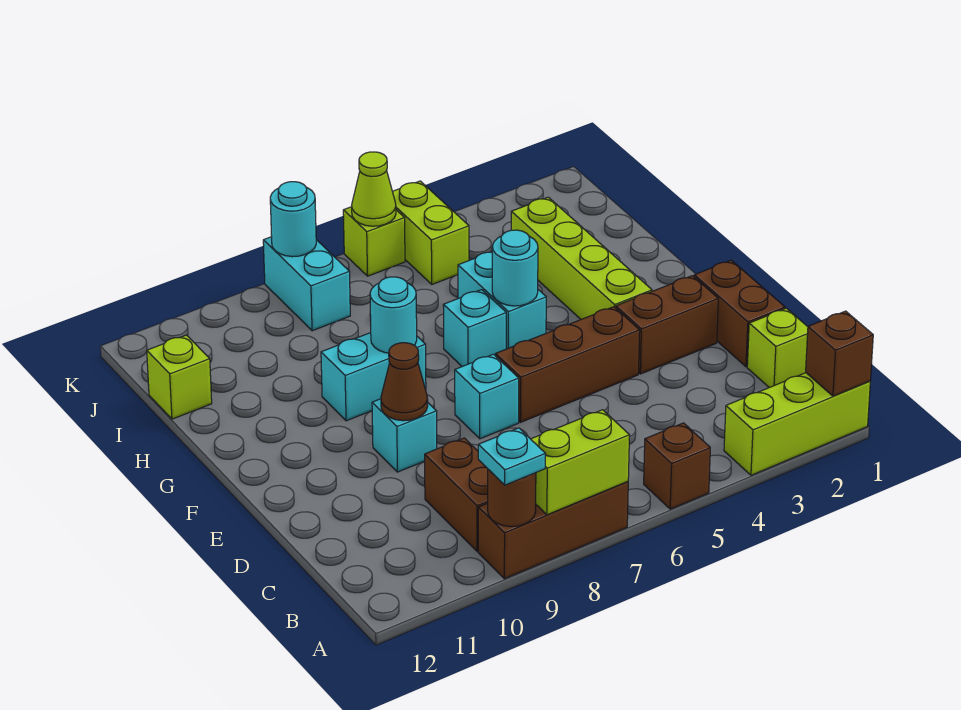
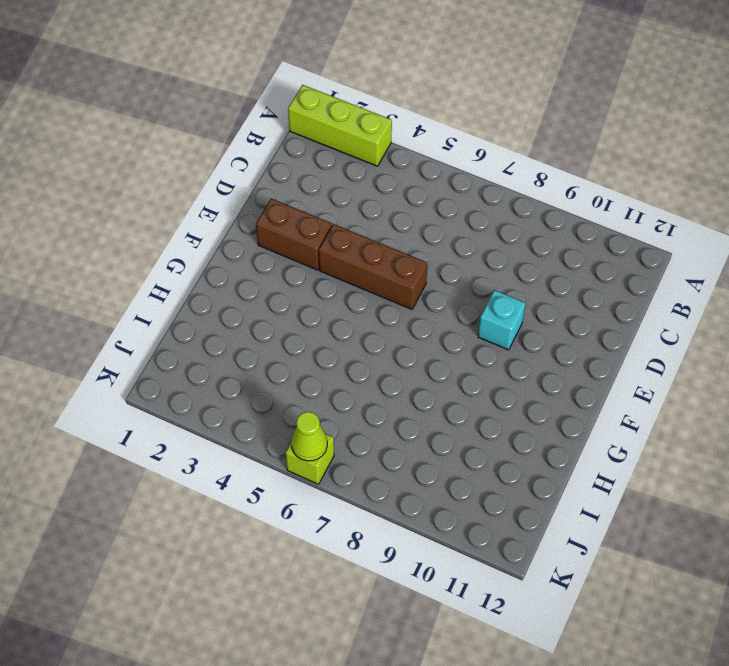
none -> brown 1x1 brick [644,423,710,509]
none -> brown 1x3 brick [478,482,628,579]
none -> brown 1x2 brick [425,438,488,552]

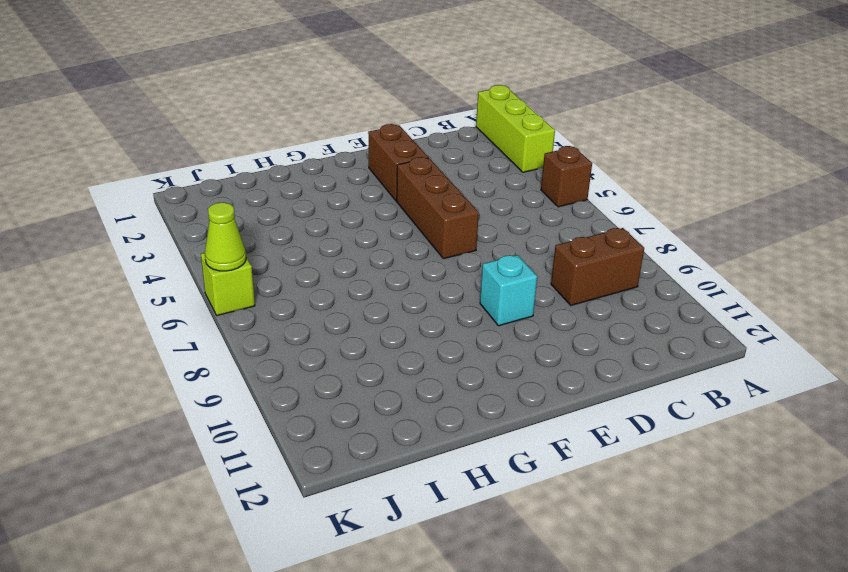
none -> brown 1x3 brick [478,482,628,579]
none -> lime 1x1 brick [747,308,808,388]
none -> brown 1x2 brick [694,260,785,367]

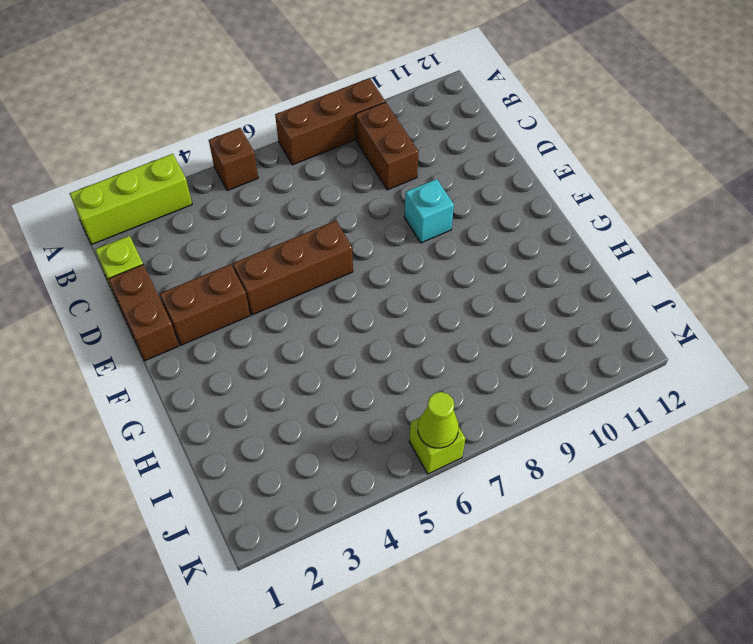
none -> cyan 1x1 brick [455,354,519,439]
none -> lime 1x4 brick [511,197,652,319]
none -> cyan 1x2 brick [458,252,546,349]

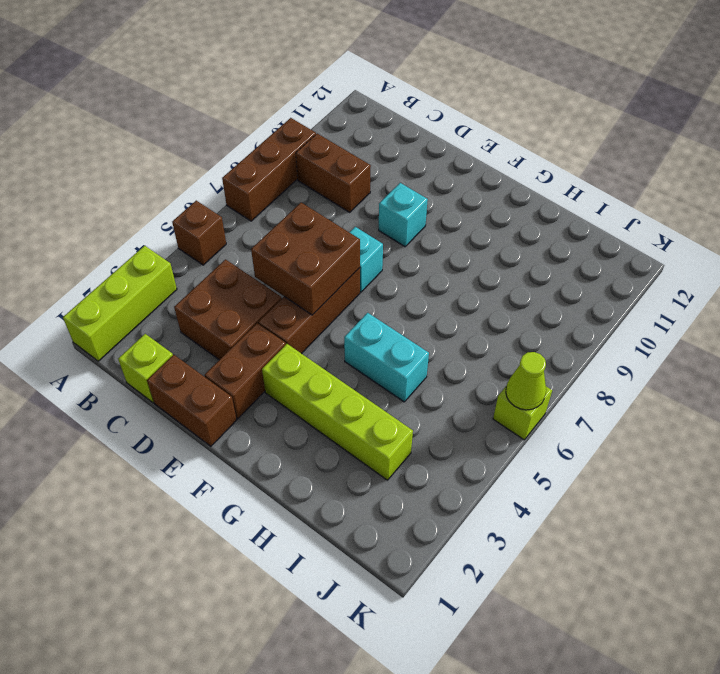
brown 2x2 brick [174,260,282,360] -> none
brown 2x2 brick [251,203,360,315] -> none
none -> cyan 1x1 brick [443,290,506,366]
none -> cyan 1x2 brick [321,333,426,421]
none -> lime 1x1 brick [147,335,212,419]

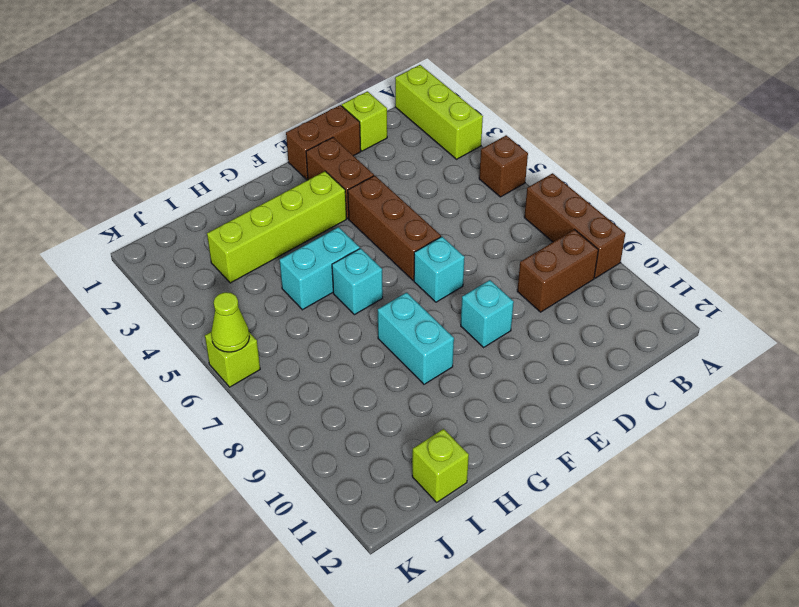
none -> lime 1x2 brick [392,181,469,284]
none -> cyan 1x2 brick [263,237,350,331]
none -> brown 1x1 brick [806,311,873,396]

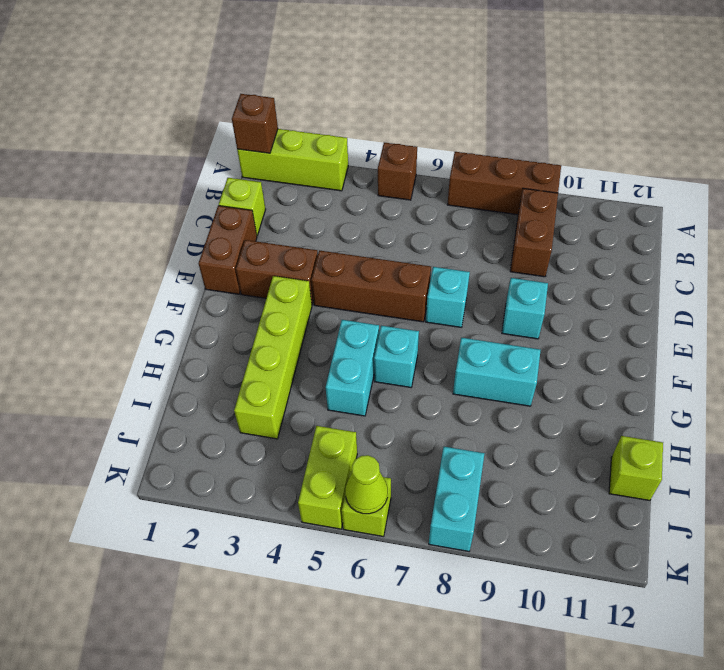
none -> lime 1x2 brick [531,410,629,515]
none -> brown 1x1 round brick [488,470,536,527]
none -> brown 1x1 cone [381,343,428,421]

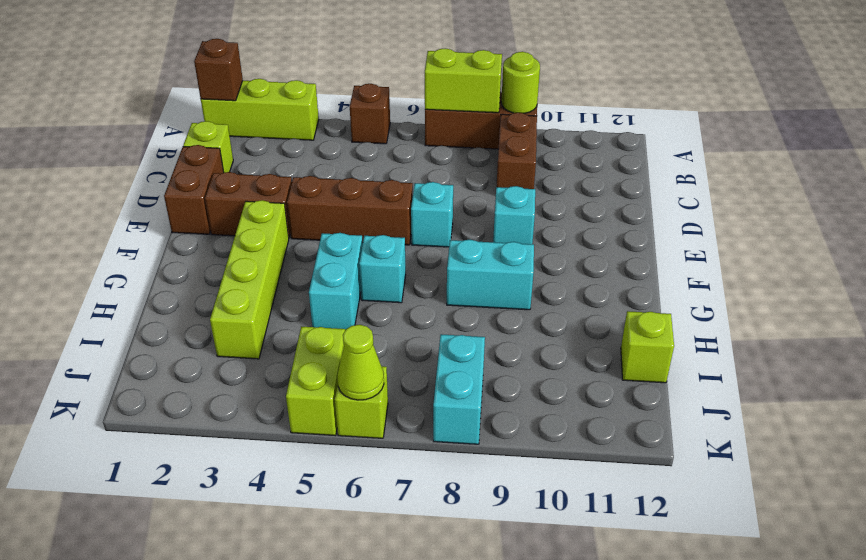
lime 1x1 round brick [501,52,540,113] -> brown 1x1 round brick [488,470,536,527]
none -> brown 1x1 cone [381,343,428,421]
none -> cyan 1x1 round brick [492,230,538,306]
none -> cyan 1x1 round brick [370,277,417,353]

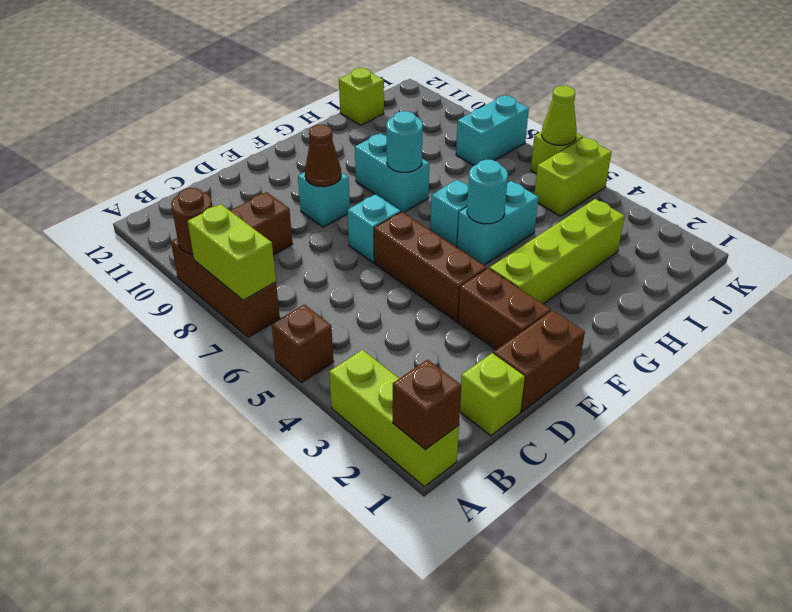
none -> cyan 1x1 round brick [270,182,316,257]
none -> cyan 1x1 plate [478,428,546,485]

